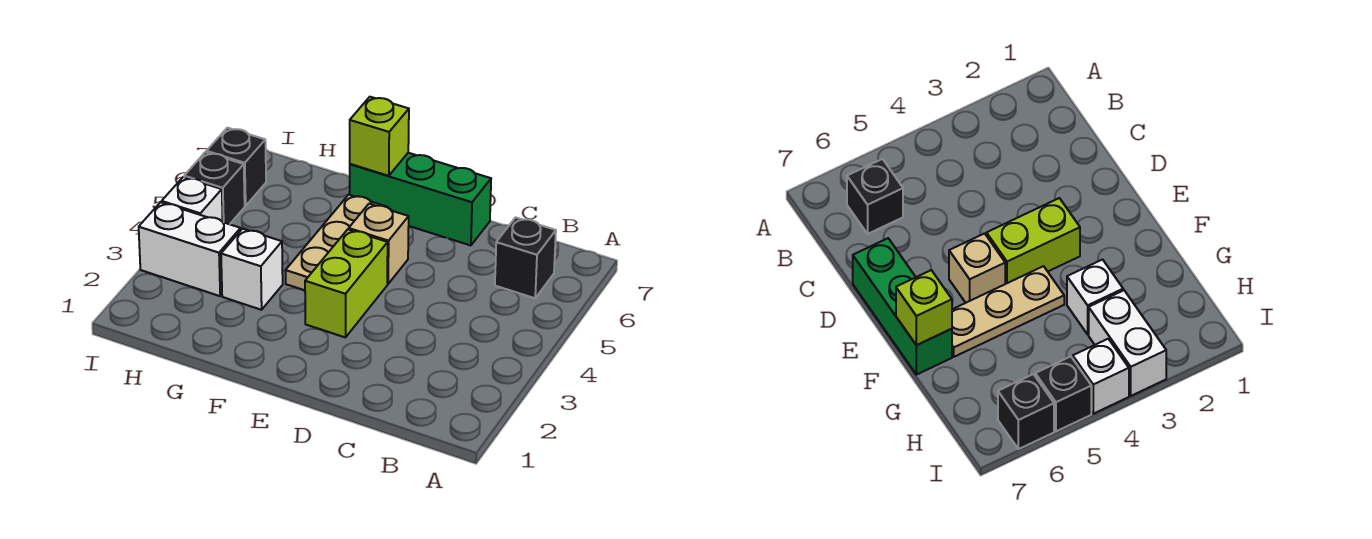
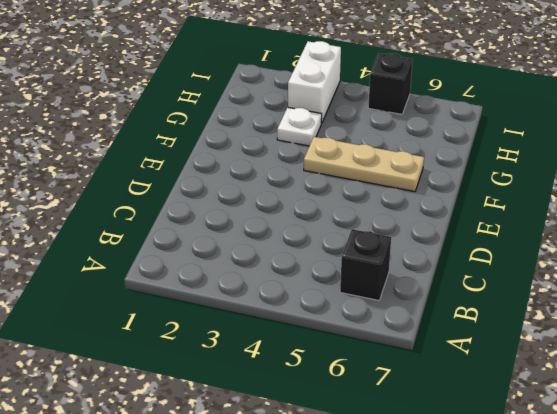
white 1x1 plate [277,107,322,146] -> white 1x1 brick [221,229,283,310]
none -> green 1x3 brick [350,153,491,245]
none -> lime 1x2 brick [305,229,388,338]

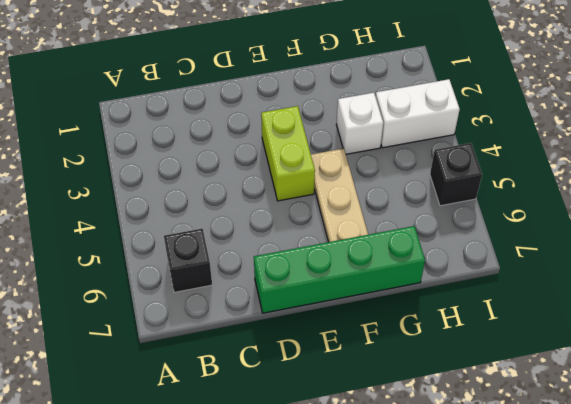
green 1x4 brick [254,226,425,313] -> green 1x3 brick [350,153,491,245]
none -> tan 1x1 brick [349,204,409,284]
none -> white 1x1 brick [162,177,223,222]

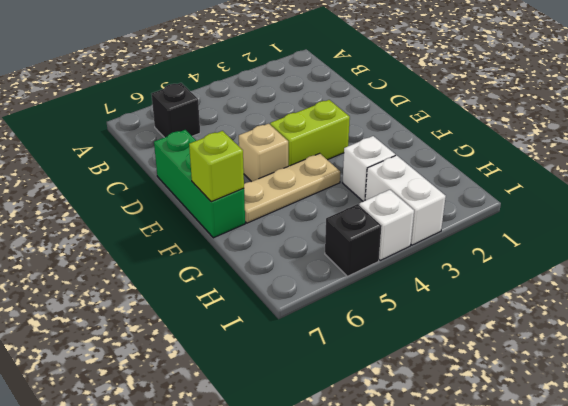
none -> black 1x1 brick [206,128,266,206]

